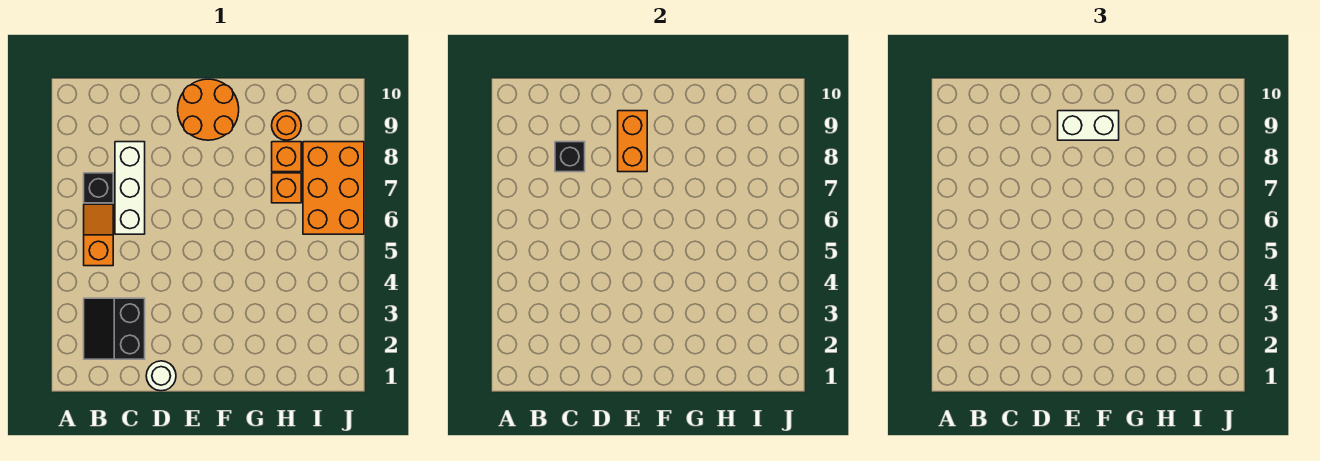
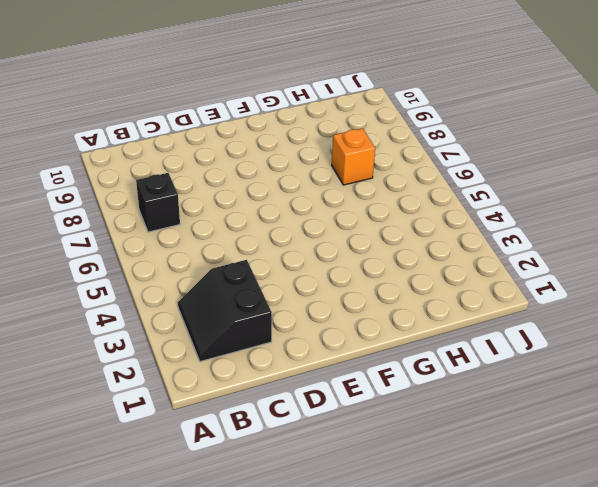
none -> orange 1x2 slope [84,204,113,266]
none -> white 1x3 brick [115,142,145,234]
none -> white 1x1 round brick [146,361,176,391]

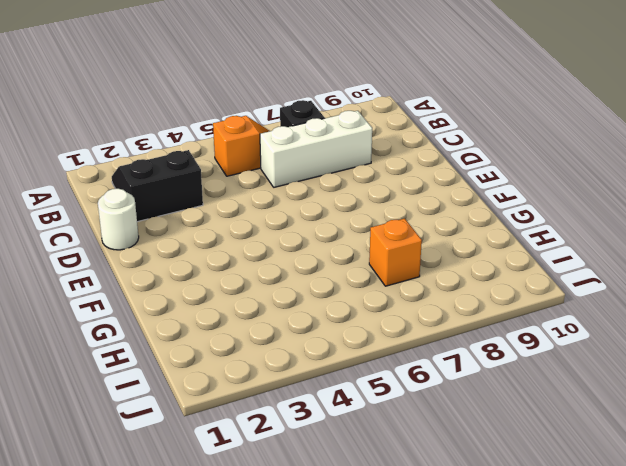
none -> orange 2x2 round brick [178,79,239,140]
none -> orange 1x1 brick [272,142,301,172]
none -> orange 1x1 round brick [272,111,301,140]

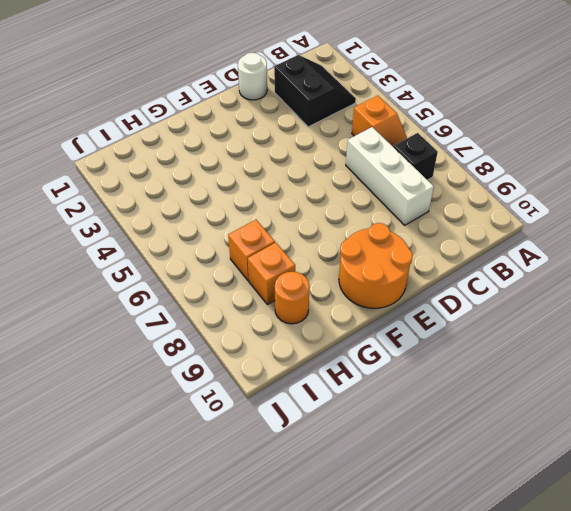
none -> orange 2x3 brick [303,142,364,234]
none -> black 1x1 brick [555,142,585,172]
none -> orange 1x2 brick [618,111,647,172]

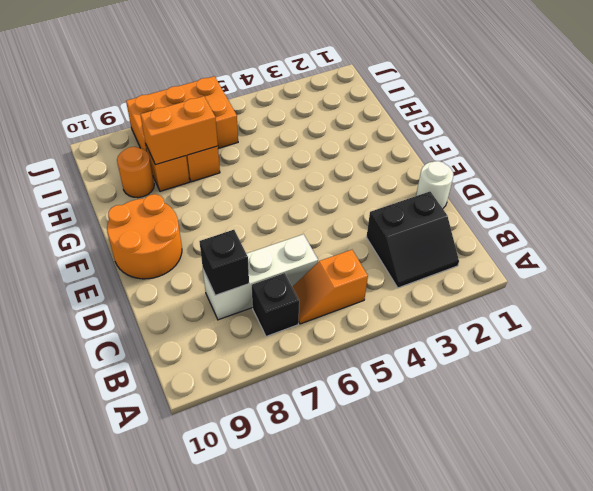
orange 1x2 brick [140,96,218,165] -> orange 1x2 brick moved to [618,111,647,172]
none -> white 1x2 brick [1058,111,1119,140]

